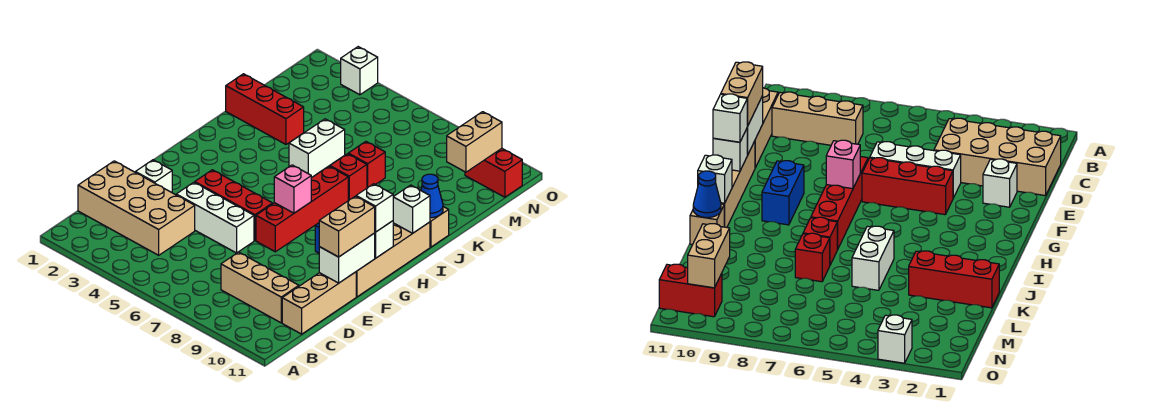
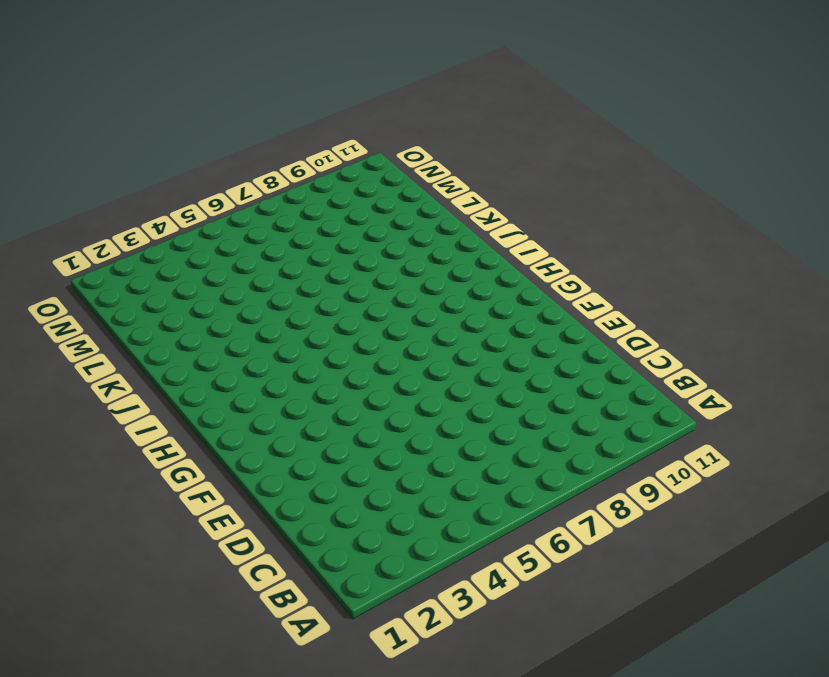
none -> tan 2x4 brick [78,161,195,255]
none -> tan 1x3 brick [221,252,299,323]
none -> tan 1x3 brick [282,272,356,334]

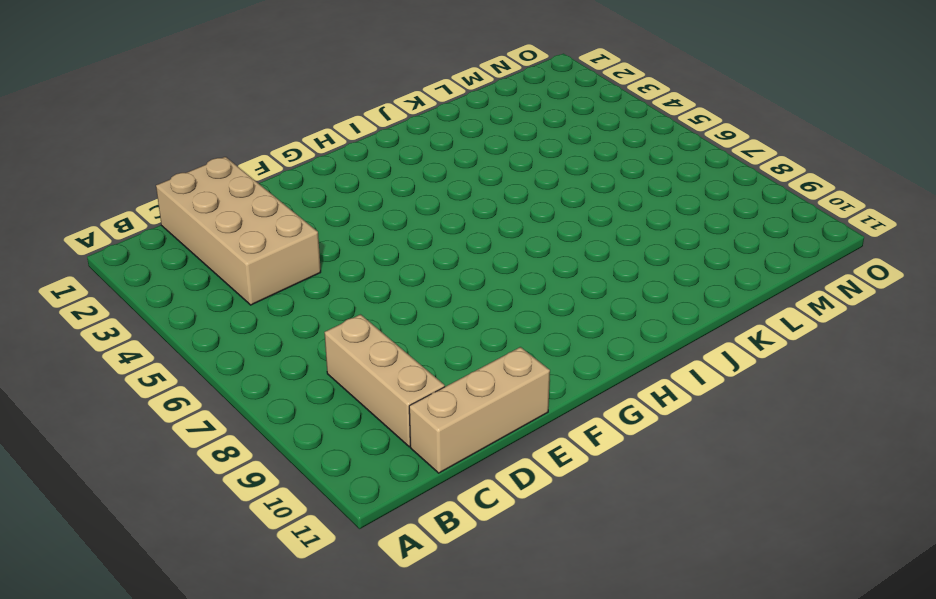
none -> white 1x1 brick [135,160,172,192]
none -> white 1x3 brick [176,182,254,253]
none -> red 1x3 brick [195,170,273,240]

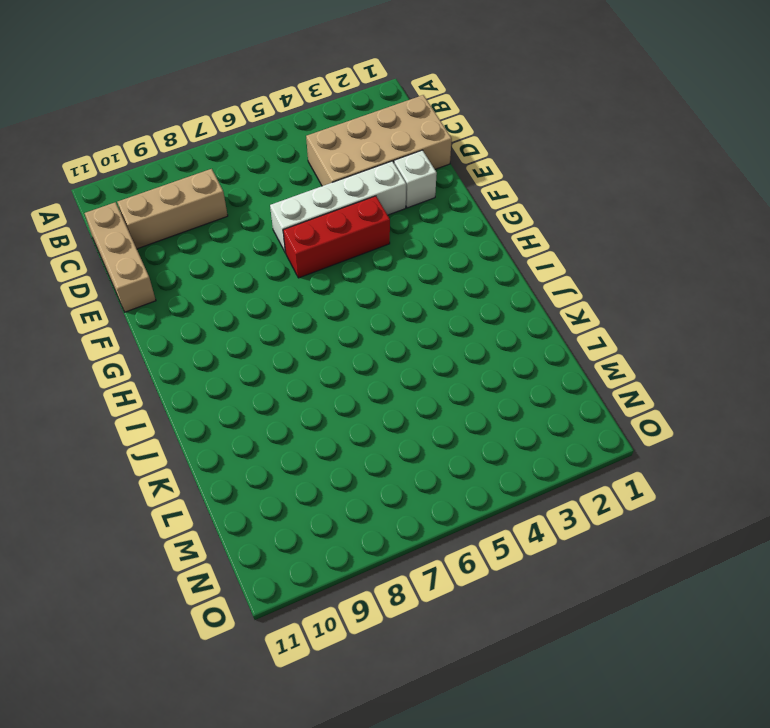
white 1x4 brick [270,161,406,253] -> white 1x3 brick [176,182,254,253]
none -> red 1x4 brick [256,166,348,252]
none -> tan 1x4 brick [356,222,430,297]
none -> blue 1x2 brick [762,161,804,225]

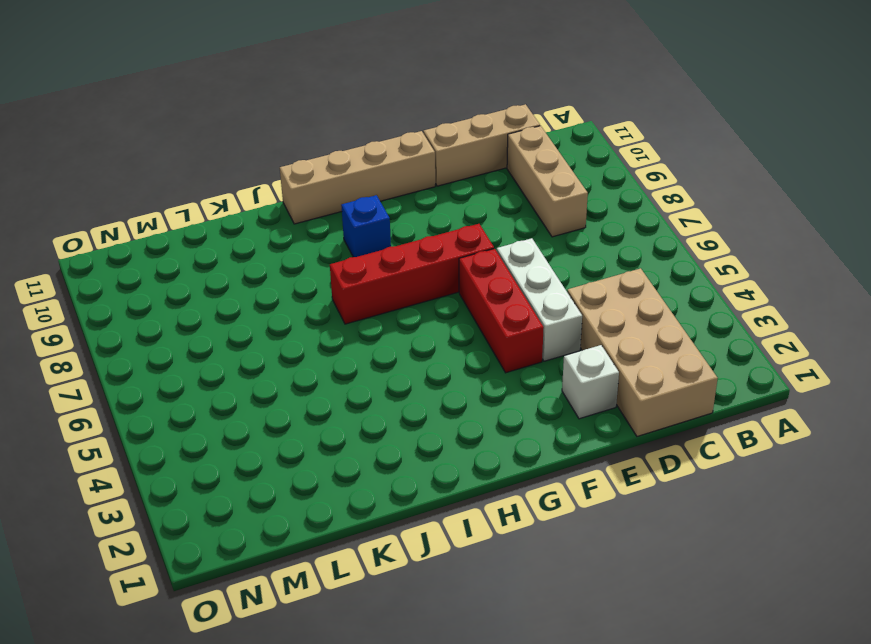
blue 1x1 brick [341,195,391,257] -> blue 1x2 brick [762,161,804,225]
none -> white 1x2 brick [289,119,345,178]
none -> red 1x1 brick [330,154,367,201]
none -> tan 1x1 brick [430,207,449,247]

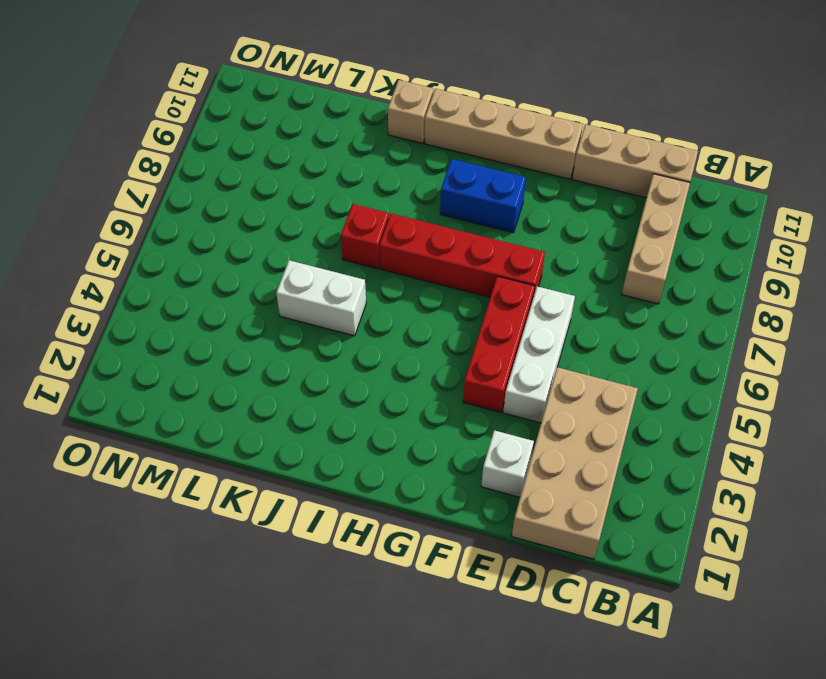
none -> red 1x3 brick [226,74,304,144]
none -> red 1x1 brick [348,142,385,188]
none -> red 1x2 brick [465,148,522,197]

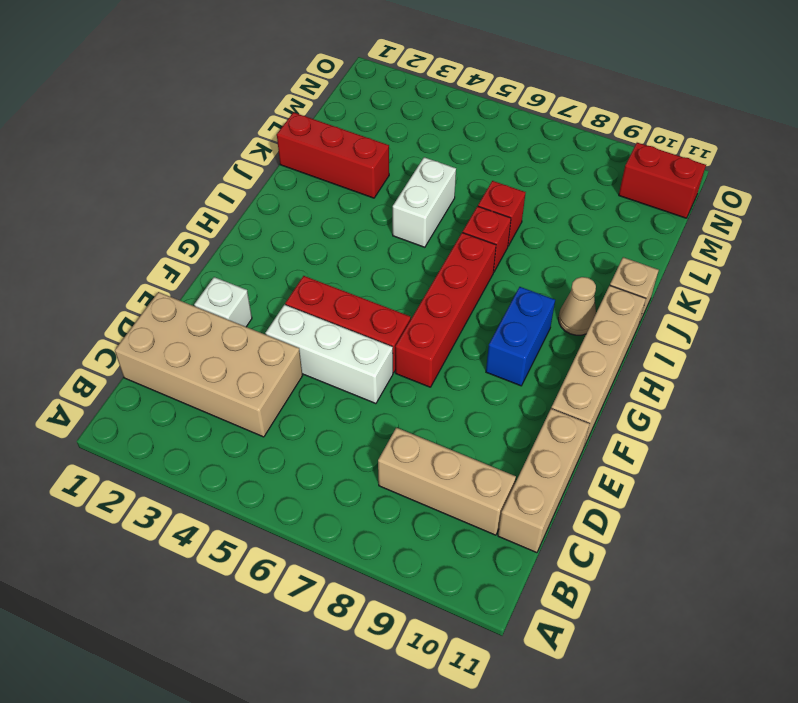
tan 1x1 cone [558,277,596,335] -> none
none -> white 1x1 brick [341,47,378,95]
none -> white 1x2 brick [319,233,375,283]
none -> pink 1x1 brick [274,165,311,213]

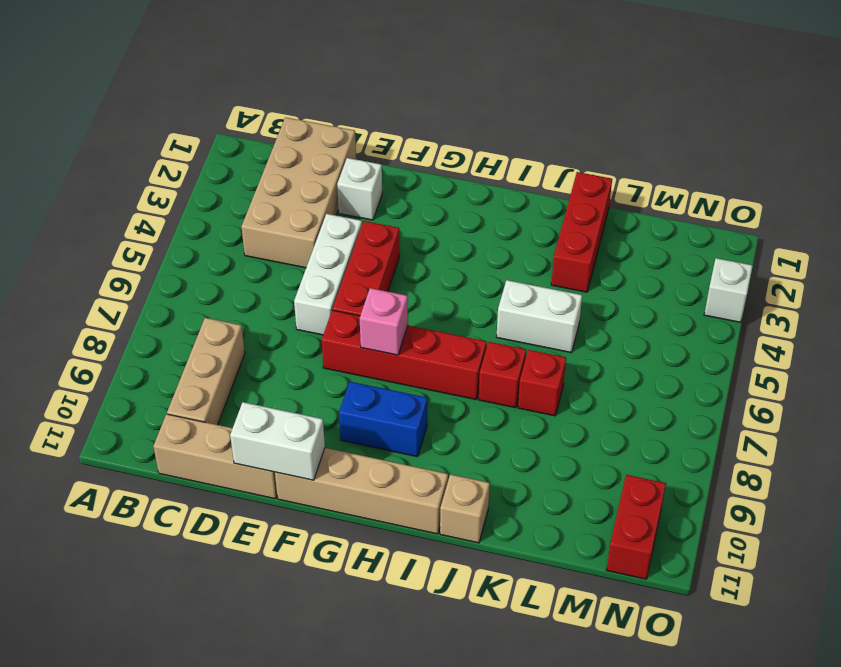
none -> white 1x1 brick [375,221,393,258]
none -> white 1x1 brick [393,185,430,233]
none -> blue 1x1 cone [421,174,443,218]

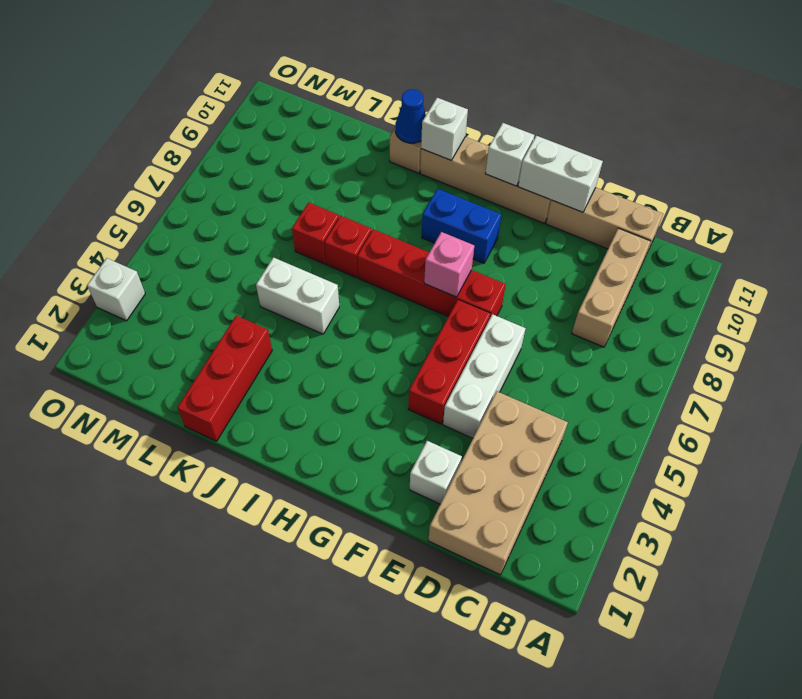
none -> red 1x2 brick [465,148,522,197]
none -> tan 1x2 brick [447,112,502,172]
none -> tan 1x2 brick [319,196,375,257]

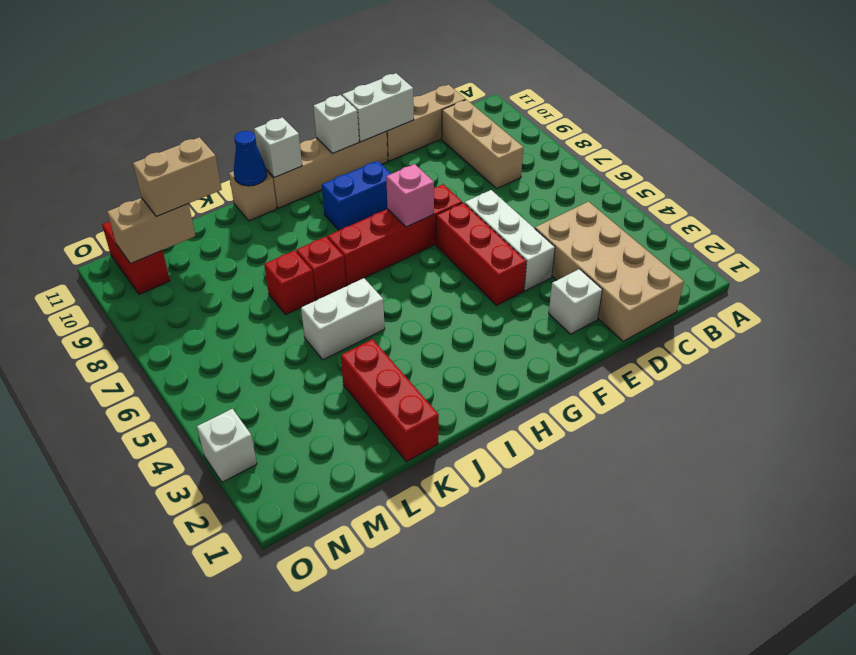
tan 1x2 brick [133,137,222,217] -> tan 1x2 brick moved to [319,196,375,257]
none -> white 1x1 brick [356,184,393,232]

